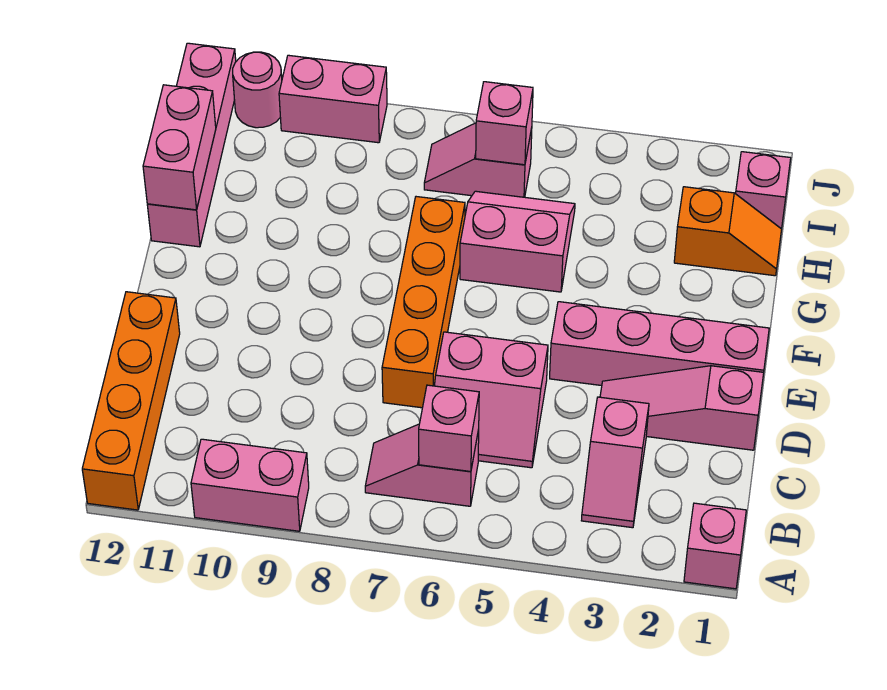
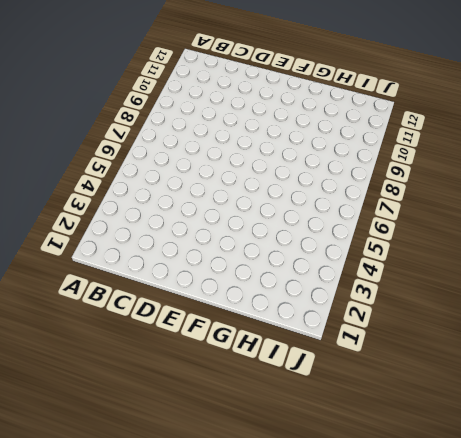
none -> pink 1x1 brick [684,503,746,589]
none -> pink 1x2 brick [191,439,309,531]
none -> orange 1x4 brick [82,292,180,510]

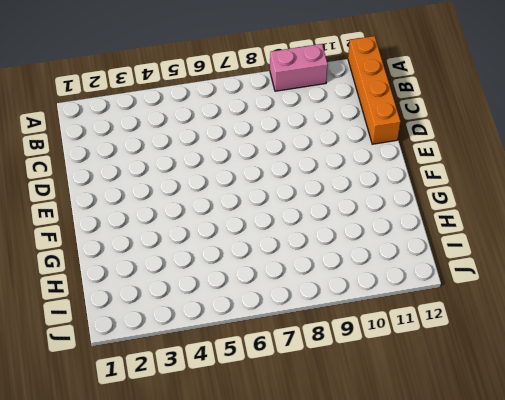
none -> pink 1x1 brick [684,503,746,589]
none -> pink 1x2 slope [581,397,649,528]
none -> pink 1x2 slope [365,424,479,506]

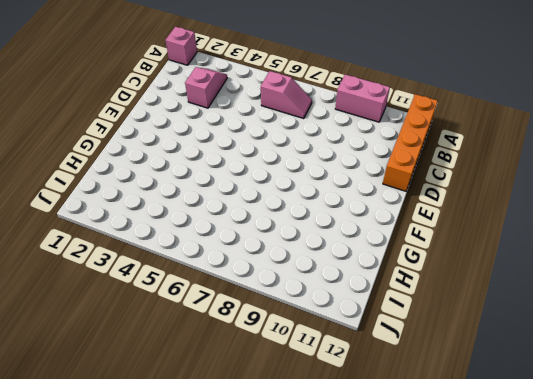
none -> pink 2x2 slope [434,332,548,468]
none -> pink 1x3 slope [600,366,764,450]
none -> orange 1x4 brick [382,197,465,408]

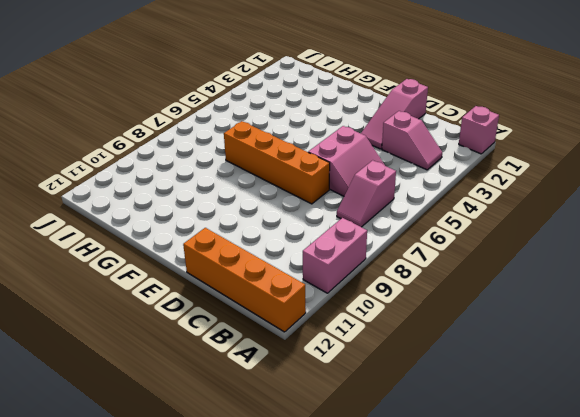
none -> pink 1x4 brick [550,302,769,386]
none -> pink 2x2 slope [460,191,575,292]
none -> pink 1x4 brick [147,43,236,247]

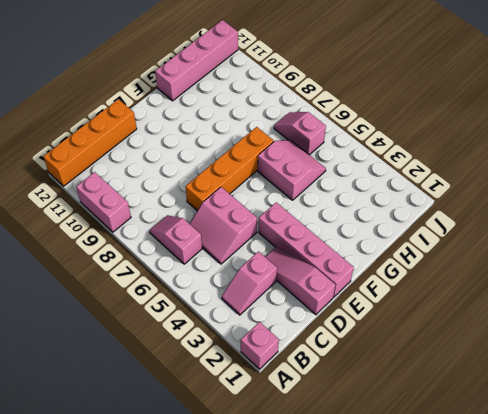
none -> orange 1x2 slope [674,187,782,276]
none -> pink 1x1 brick [736,152,791,229]
none -> pink 1x2 brick [279,55,387,143]

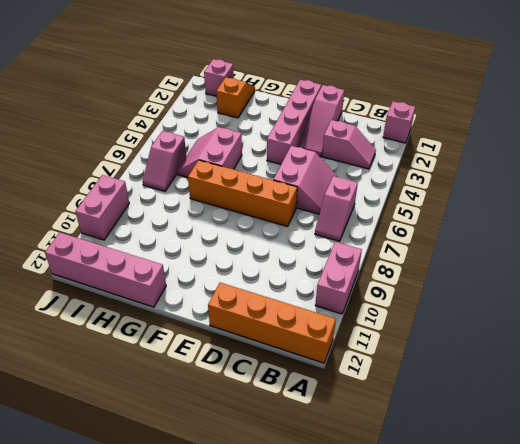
none -> pink 1x1 round brick [233,52,282,128]
none -> pink 1x1 brick [419,385,479,472]
none -> pink 1x2 brick [143,85,216,210]

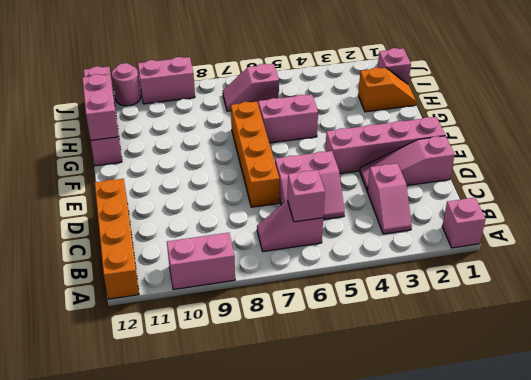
none -> pink 1x1 brick [476,82,533,165]

